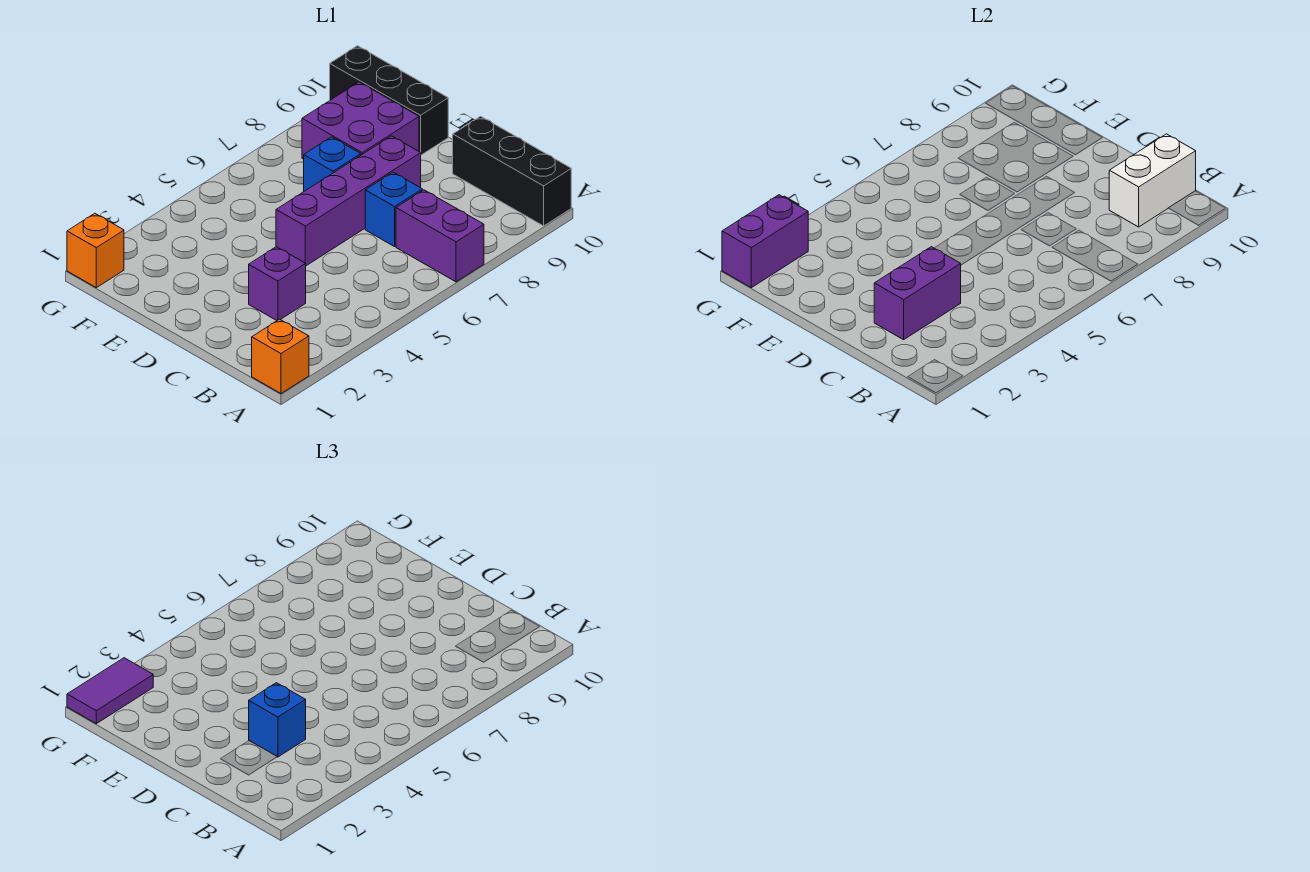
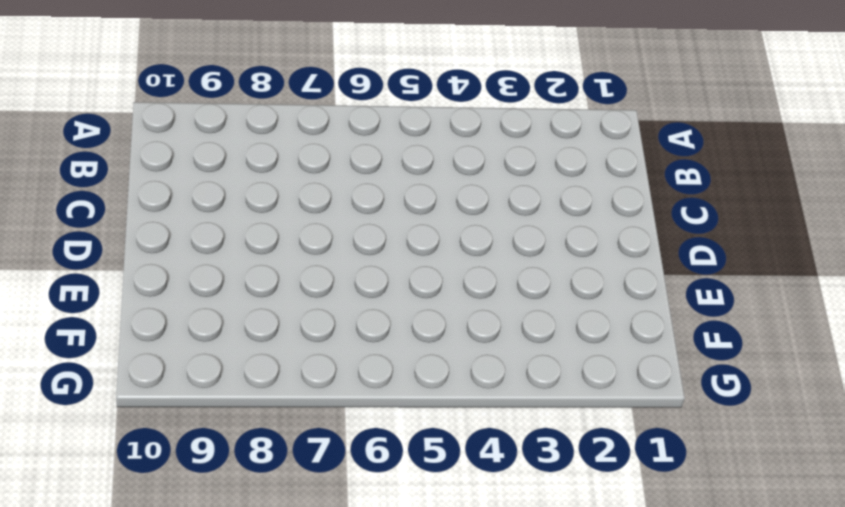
none -> orange 1x1 brick [252,319,309,394]
none -> purple 1x2 brick [396,190,484,282]
none -> black 1x3 brick [453,116,571,226]

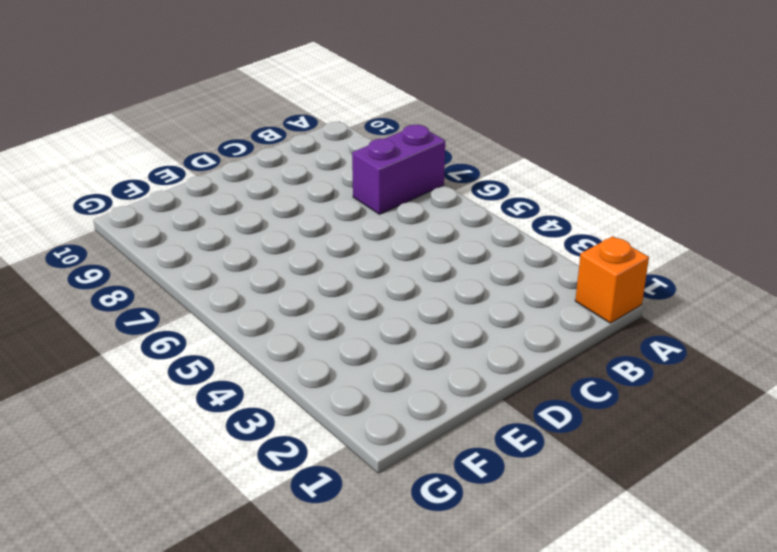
none -> black 1x3 brick [453,116,571,226]
none -> purple 1x1 brick [249,247,306,320]
none -> blue 1x1 brick [365,172,422,247]

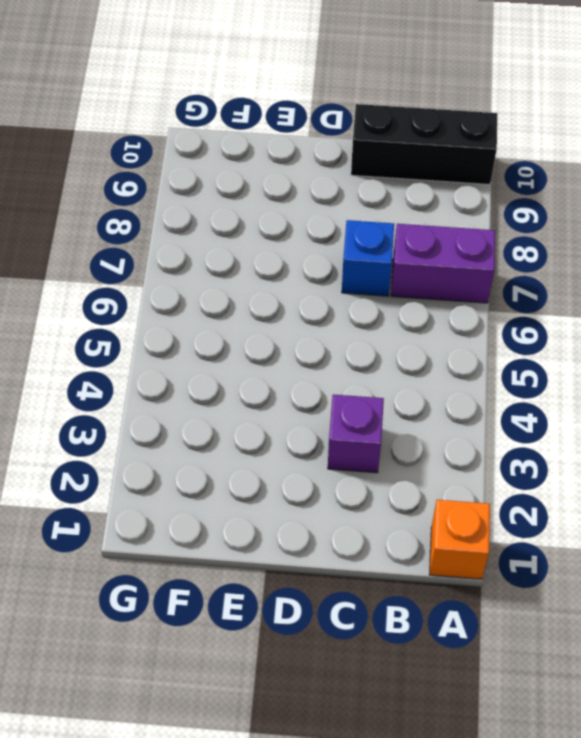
none -> purple 1x4 brick [276,136,421,266]
none -> blue 1x1 brick [304,137,361,191]
none -> purple 2x2 brick [302,82,419,159]

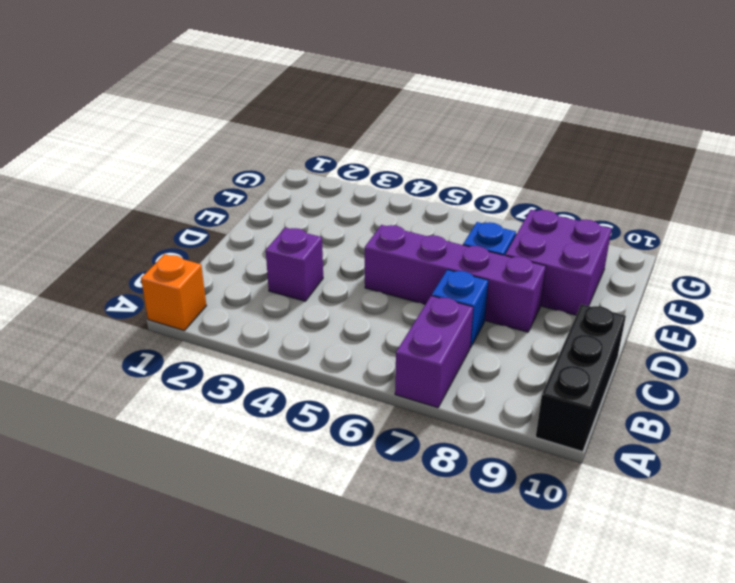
none -> black 1x3 brick [330,46,448,155]
none -> orange 1x1 brick [67,213,124,288]
none -> white 1x2 brick [1109,134,1196,227]

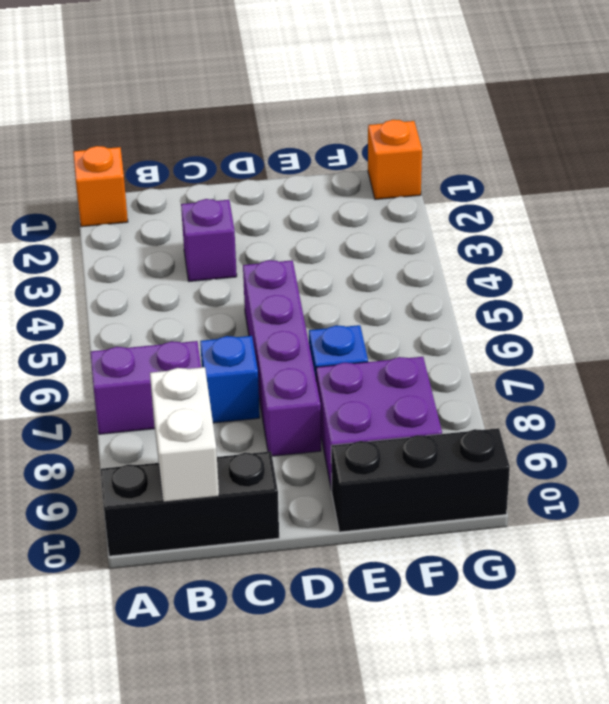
none -> purple 1x2 brick [874,247,961,340]
none -> purple 1x2 brick [722,195,808,288]
none -> blue 1x1 brick [249,683,306,757]

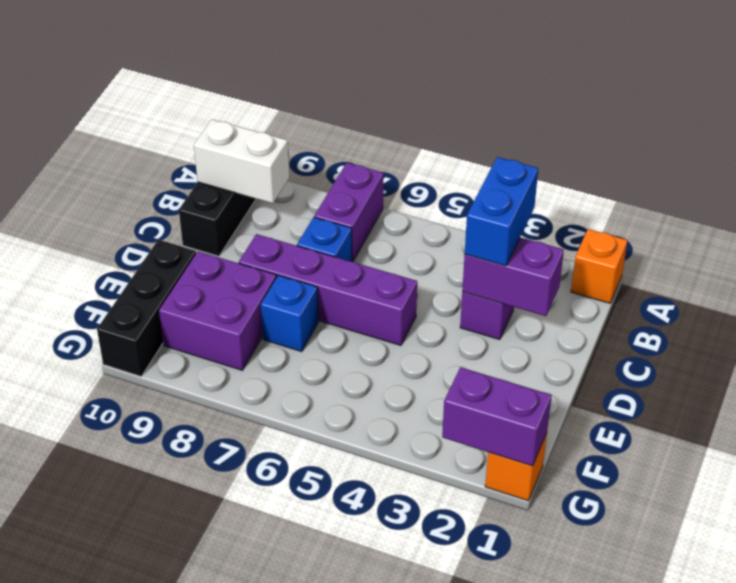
blue 1x2 brick [465,157,538,266] -> blue 1x1 brick [249,683,306,757]
none -> purple 1x2 tile [67,658,153,724]

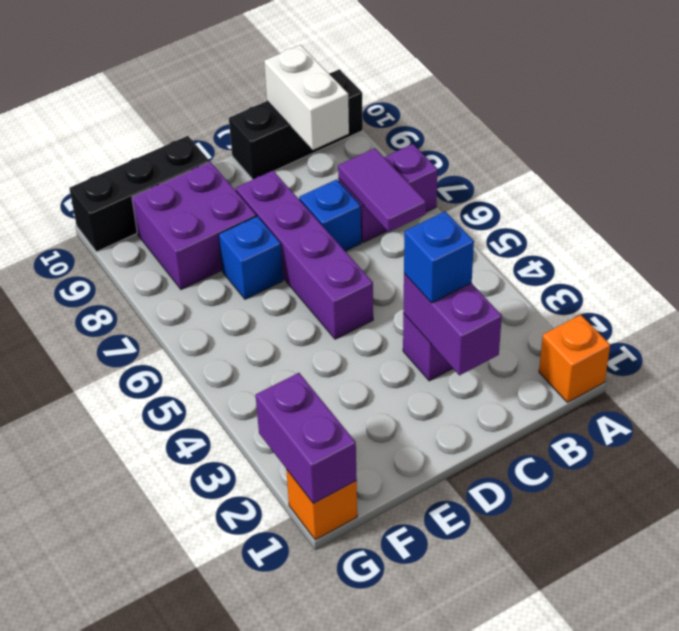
purple 1x2 tile [338,148,426,232] -> purple 1x2 tile moved to [67,658,153,724]

